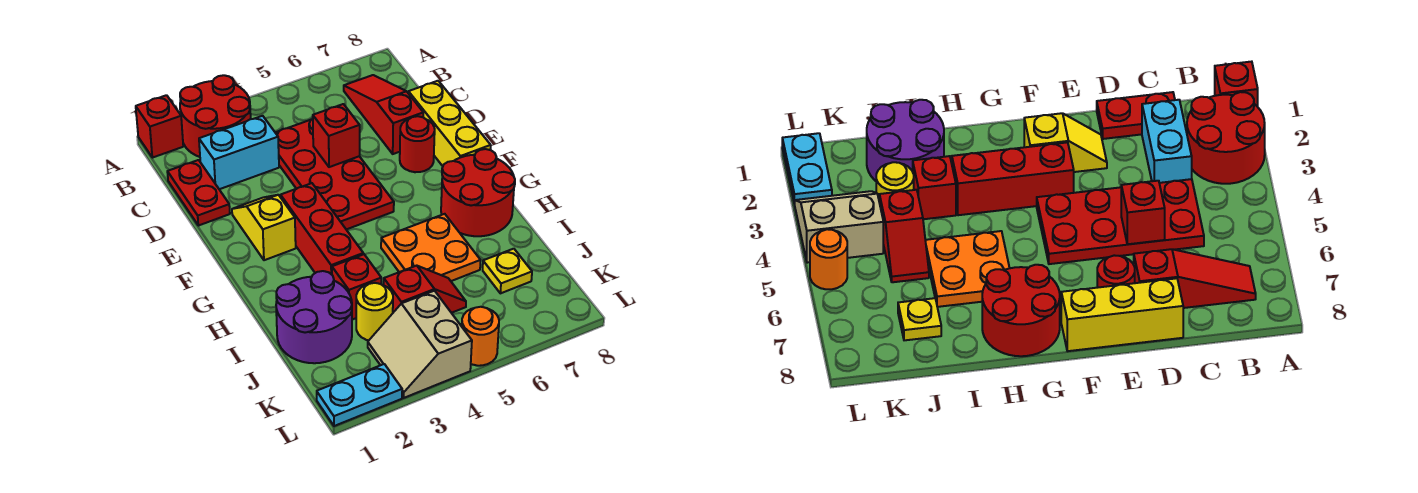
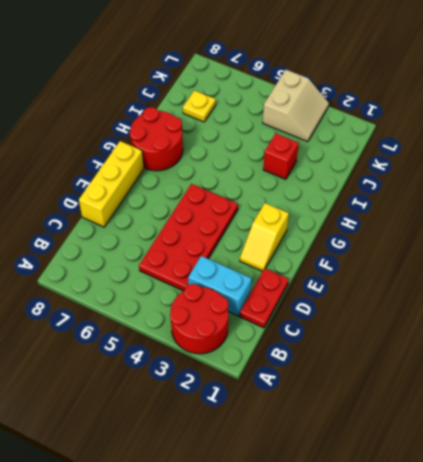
none -> red 1x1 brick [136,95,183,158]
none -> red 1x3 slope [344,75,423,154]
none -> red 1x1 round brick [400,116,435,172]

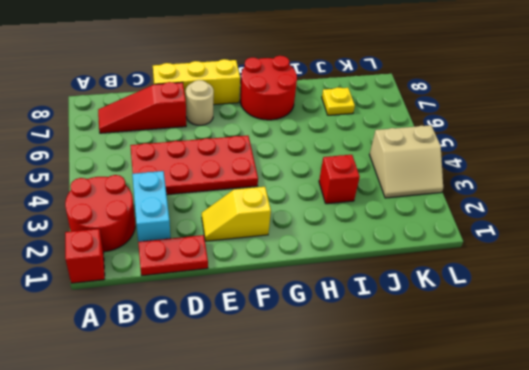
tan 1x1 round brick [186,80,214,125] -> red 1x1 round brick [400,116,435,172]
none -> red 1x3 brick [281,183,363,275]
none -> orange 2x2 plate [381,214,481,281]
none -> purple 2x2 round brick [276,271,352,363]

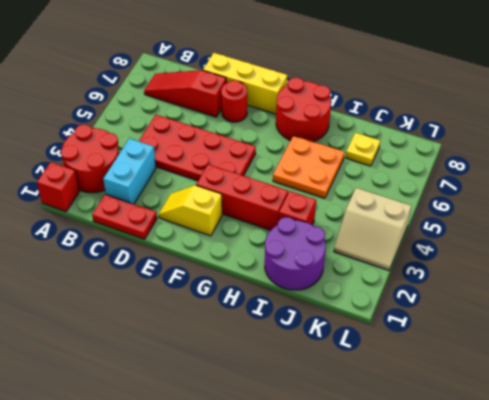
none -> yellow 1x1 round brick [356,283,393,340]
none -> red 1x2 slope [384,266,466,313]
none -> cyan 1x2 plate [317,364,402,426]

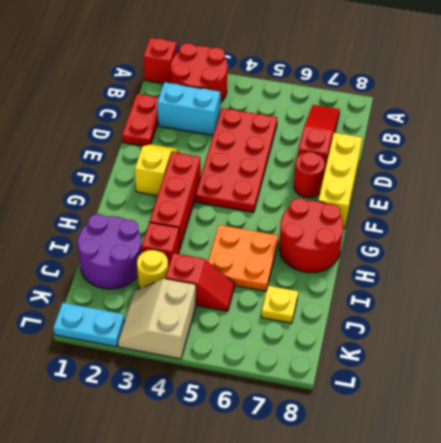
none -> orange 1x1 round brick [462,307,499,366]
none -> red 1x1 brick [313,104,360,167]

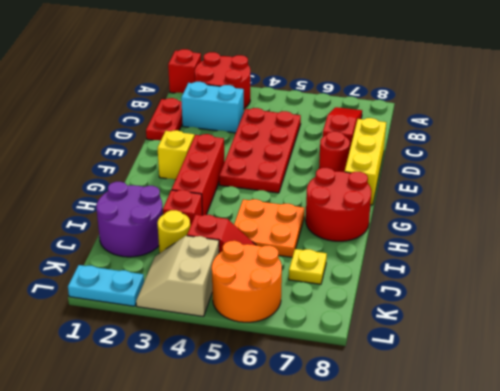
orange 2x2 round brick [212,241,282,322] -> orange 1x1 round brick [462,307,499,366]
none -> red 1x1 brick [313,104,360,167]

